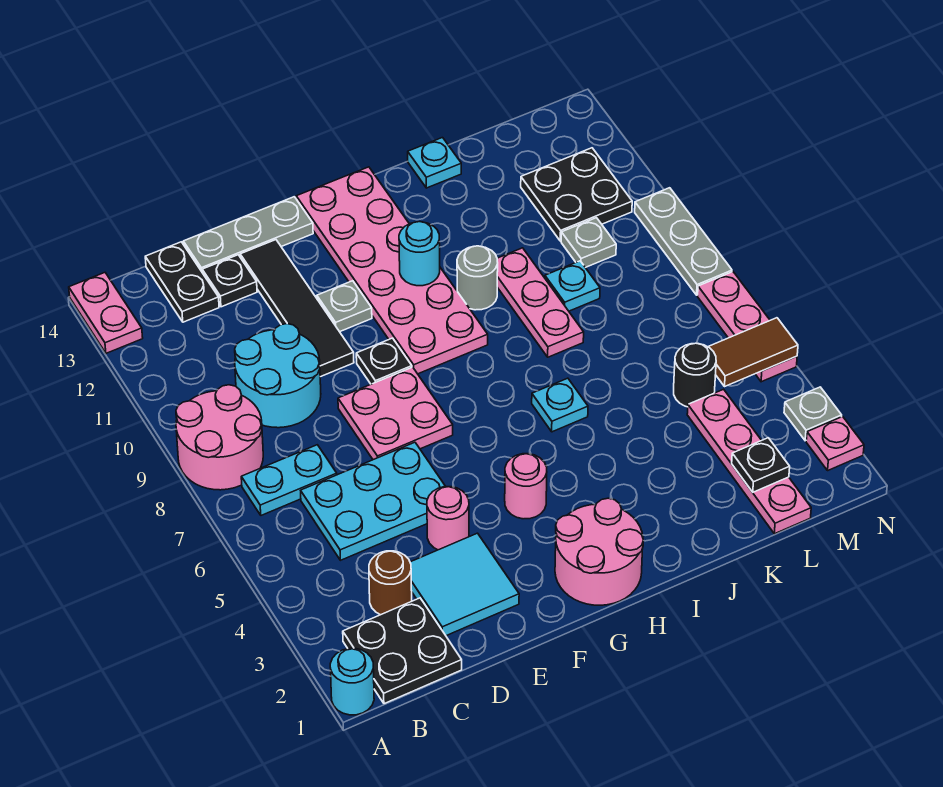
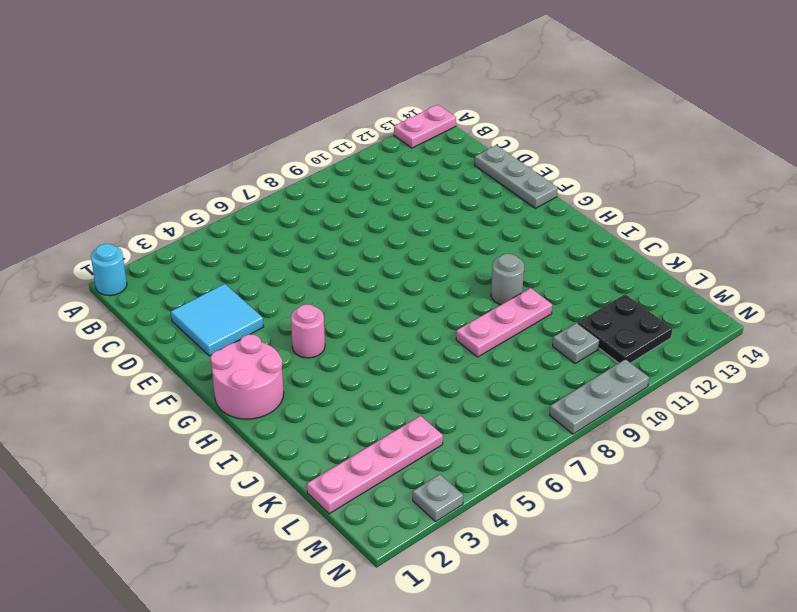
none -> pink 2x2 round brick [176,385,263,490]
none -> black 2x2 plate [343,598,462,704]
none -> cyan 1x2 plate [241,445,337,515]
none -> brown 1x1 round brick [369,551,412,615]

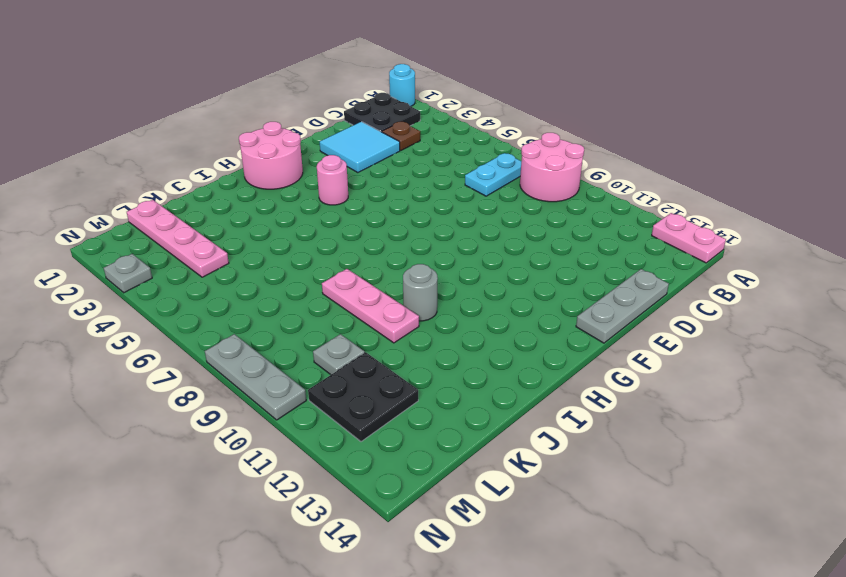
brown 1x1 plate [382,122,420,150] -> brown 1x1 round brick [369,551,412,615]
none -> cyan 2x3 plate [301,442,446,560]
none -> cyan 2x2 round brick [235,324,321,428]
none -> black 1x2 plate [145,242,219,322]
none -> black 1x1 plate [202,255,257,307]

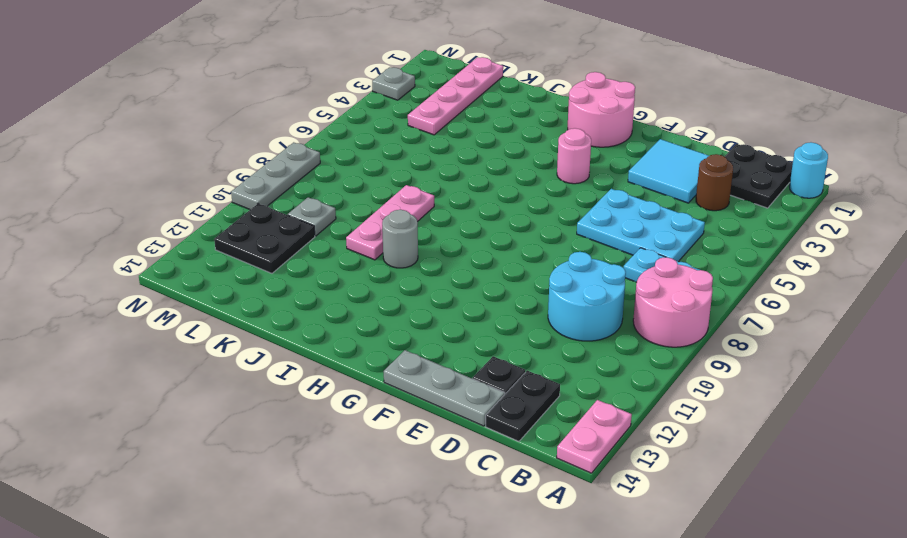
none -> pink 1x1 round brick [427,487,469,550]
none -> pink 2x2 plate [338,367,453,460]
none -> black 1x4 tile [240,240,354,377]
none -> black 1x1 plate [356,338,412,384]

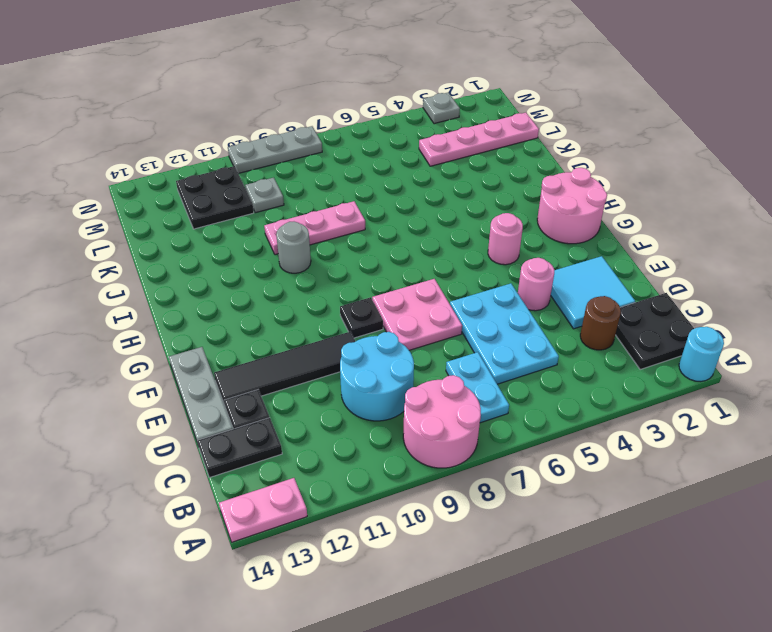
none -> grey 1x1 plate [317,281,372,332]
none -> pink 2x6 plate [296,167,488,374]
none -> cyan 1x1 plate [532,378,588,432]
none -> cyan 1x1 plate [408,138,461,188]

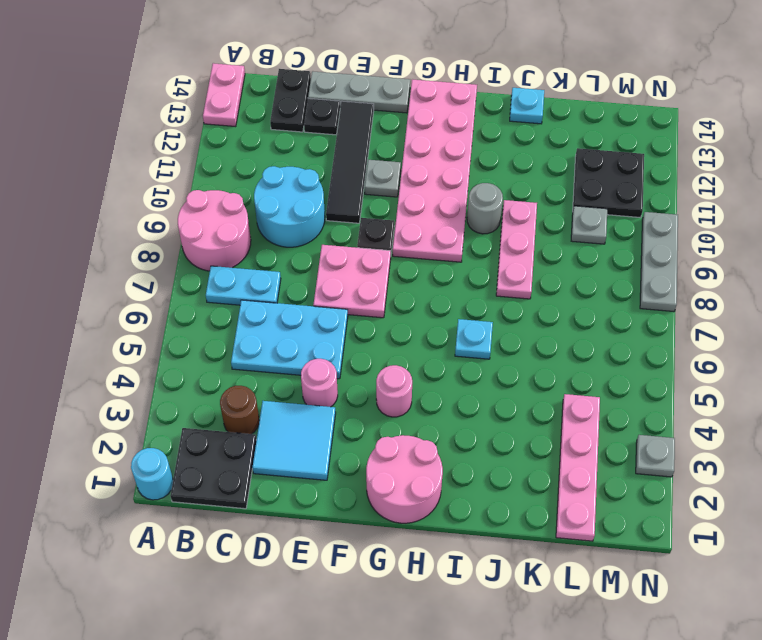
none -> cyan 1x1 plate [545,261,600,311]
none -> black 1x1 round brick [674,343,716,407]
none -> pink 1x1 plate [806,417,864,470]
none -> pink 1x3 plate [698,272,797,382]

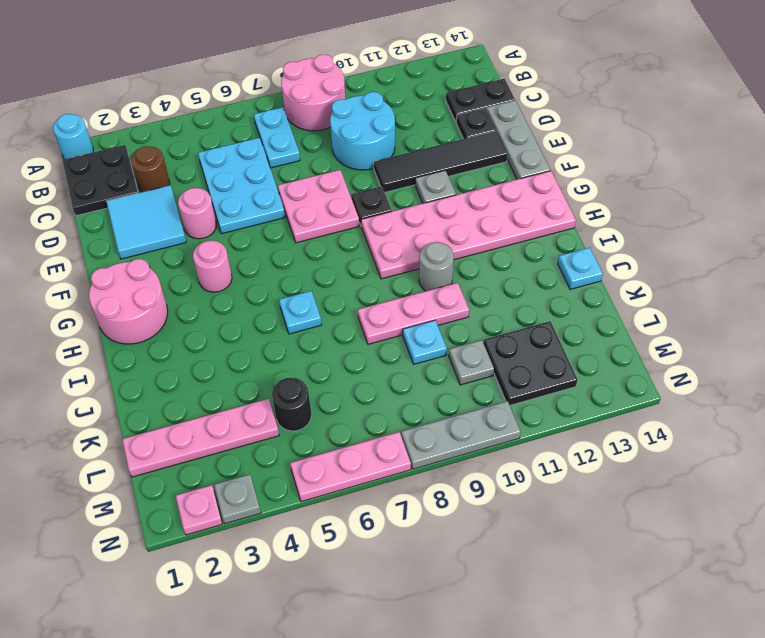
none -> pink 1x2 plate [69,273,143,353]
none -> cyan 1x1 round brick [399,222,440,286]
none -> black 1x1 plate [732,438,790,492]
none -> brown 1x2 tile [708,318,798,386]

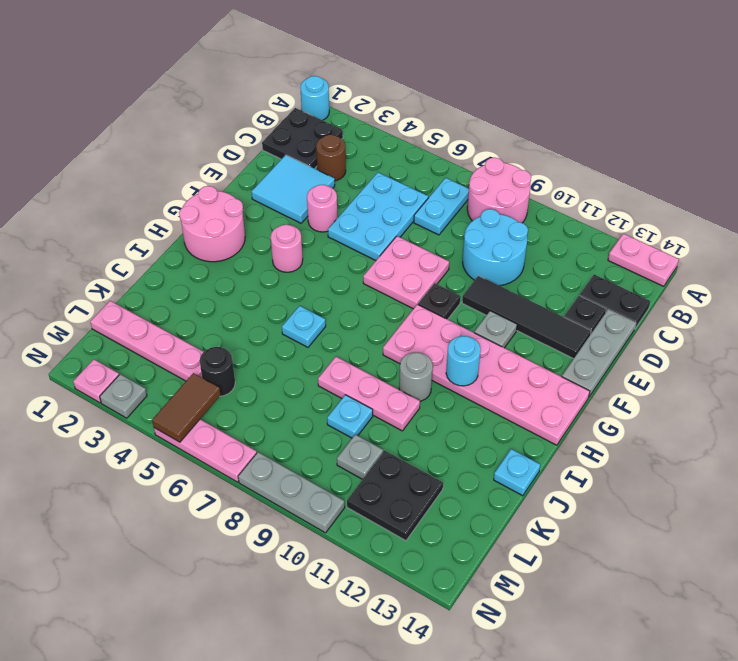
none -> black 1x1 plate [732,438,790,492]

